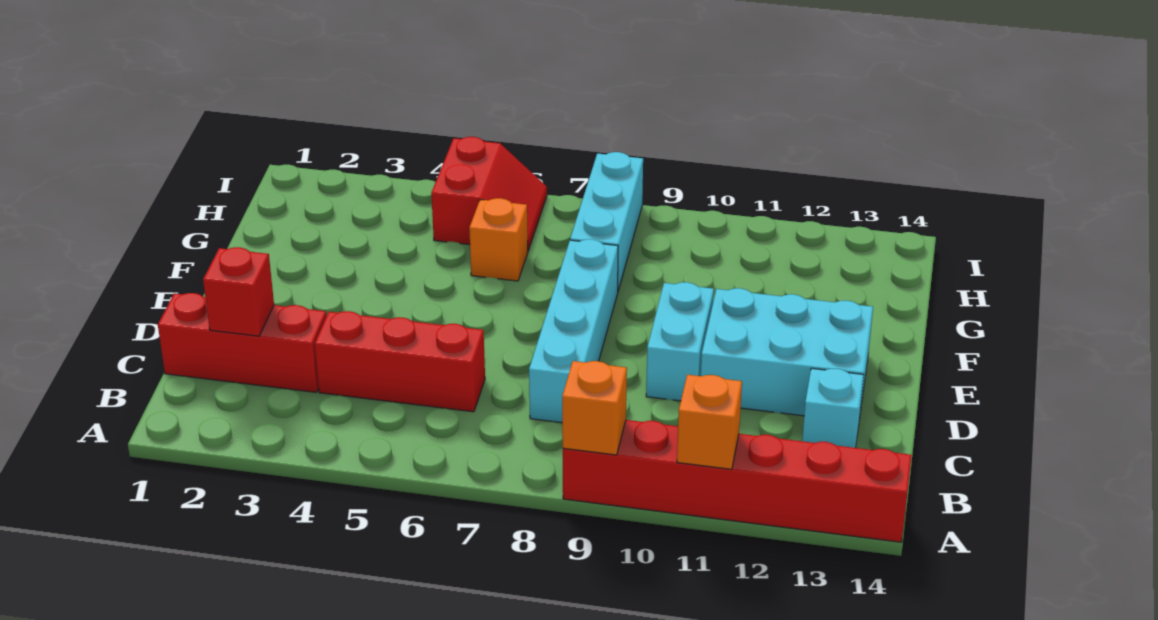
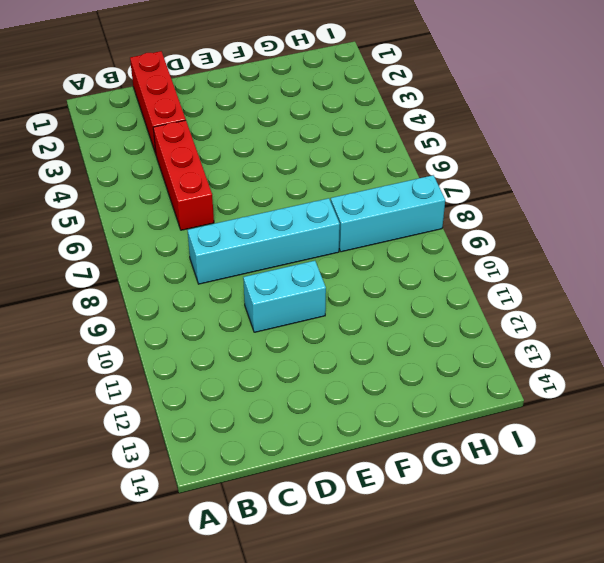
none -> red 1x6 brick [563,420,912,542]
none -> cyan 1x1 brick [802,368,864,448]
none -> cyan 2x3 brick [701,288,873,416]

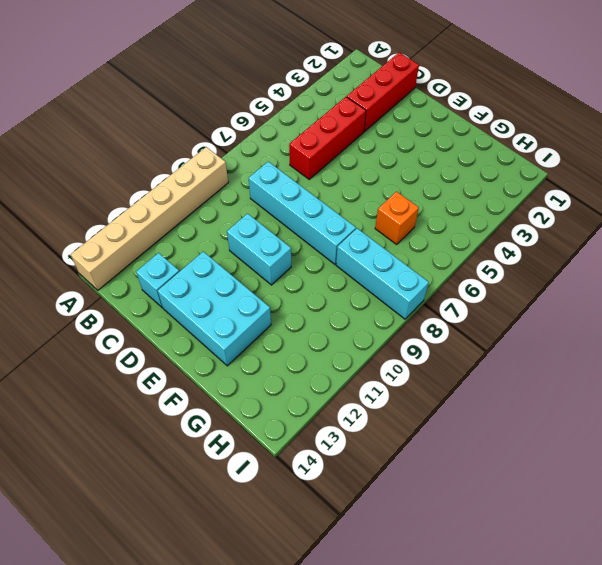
tan 1x6 brick [70,147,228,290] -> red 1x6 brick [563,420,912,542]
cyan 2x3 brick [157,252,271,366] -> cyan 2x3 brick turned to [701,288,873,416]
none -> red 2x2 slope [431,137,547,250]
none -> orange 1x1 brick [562,361,627,455]
none -> orange 1x1 brick [677,375,742,469]

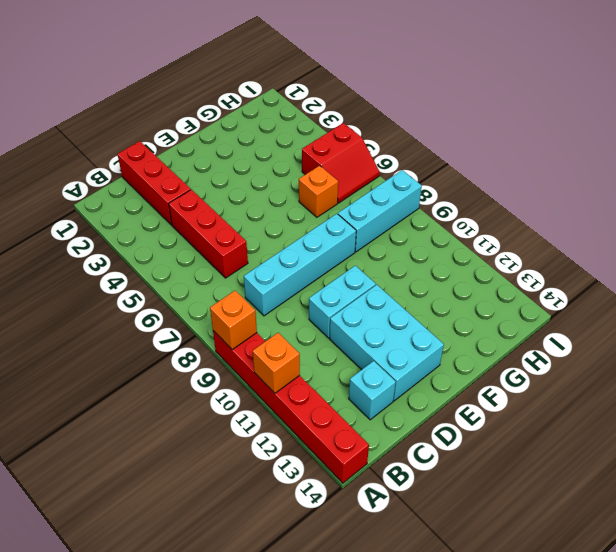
none -> red 1x1 brick [203,247,274,336]

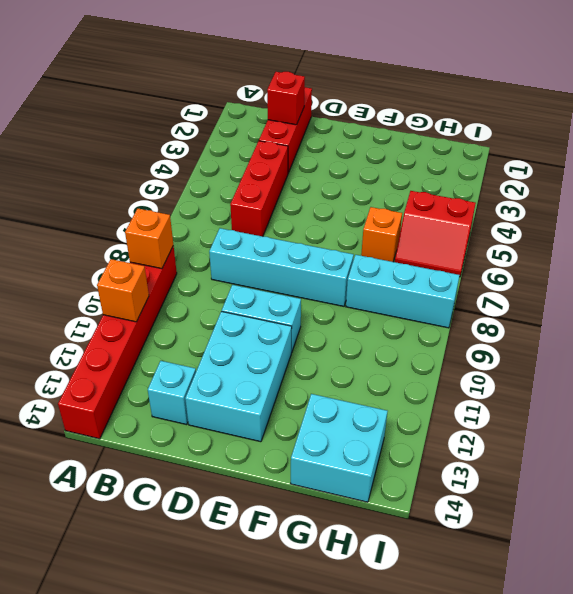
cyan 2x2 brick [291,394,388,502] -> none

